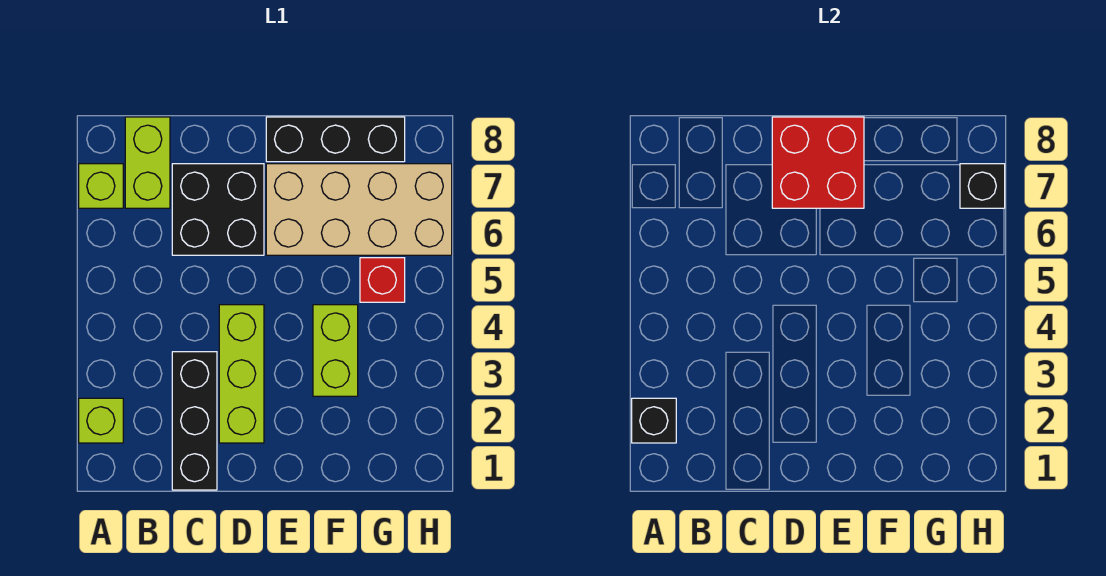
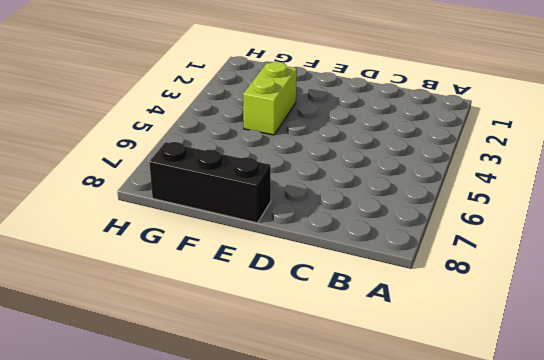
none -> lime 1x1 brick [79,398,123,443]
none -> lime 1x1 brick [79,164,123,208]
none -> lime 1x2 brick [125,117,170,208]

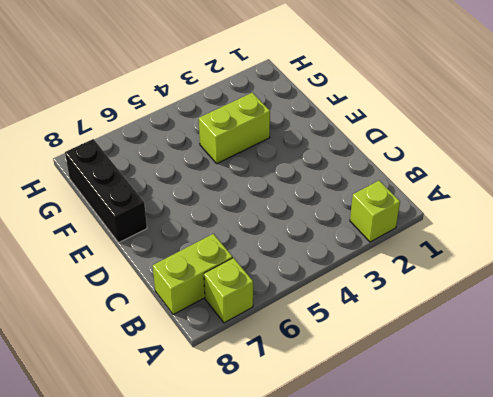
none -> black 1x3 brick [172,352,217,490]
none -> black 2x2 brick [172,164,264,255]
none -> lime 1x3 brick [219,305,264,443]

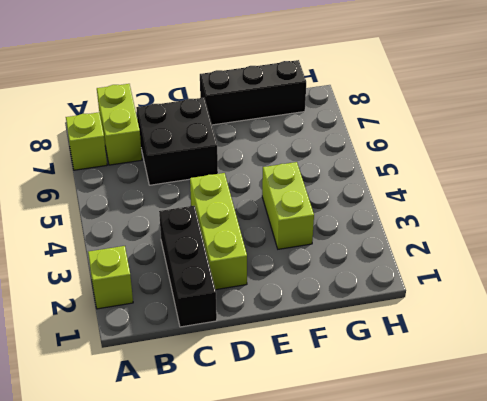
none -> tan 2x4 brick [266,164,452,255]
none -> red 1x1 brick [360,258,405,302]
none -> black 1x1 brick [632,398,676,443]

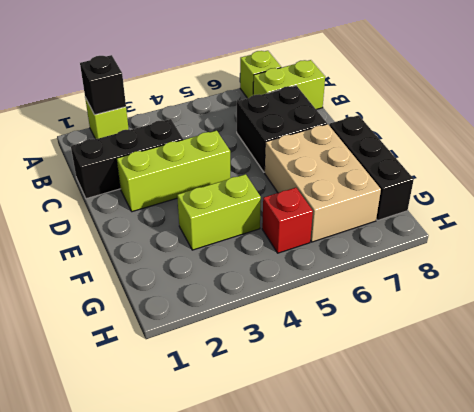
tan 2x3 brick [265,124,381,242] -> tan 2x4 brick [266,164,452,255]
none -> red 2x2 brick [772,117,864,208]
none -> black 1x1 brick [960,164,1005,208]

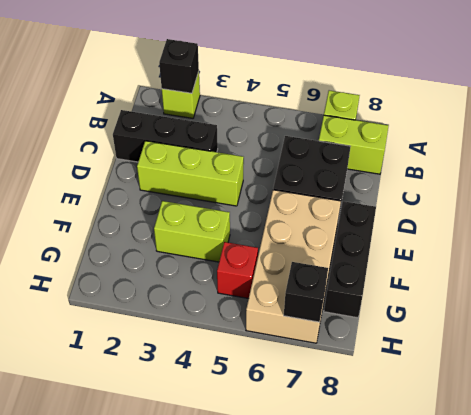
none -> red 2x2 brick [772,117,864,208]

